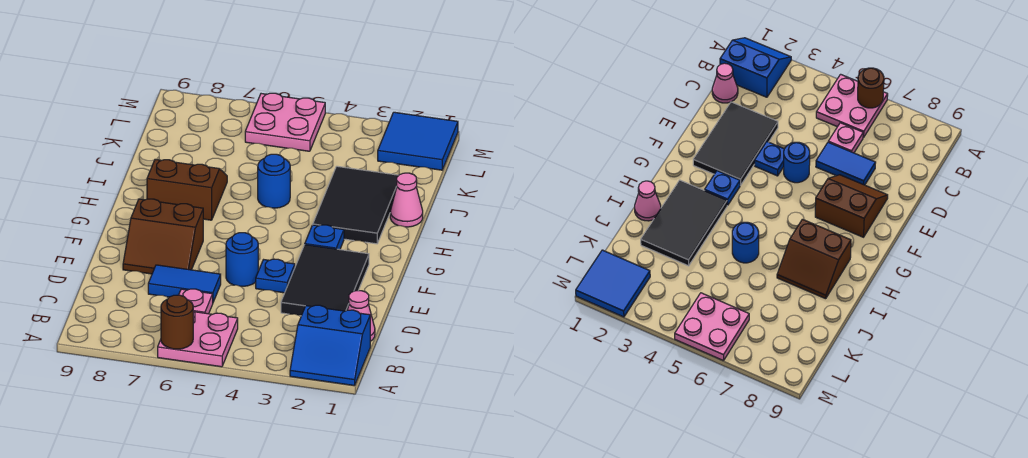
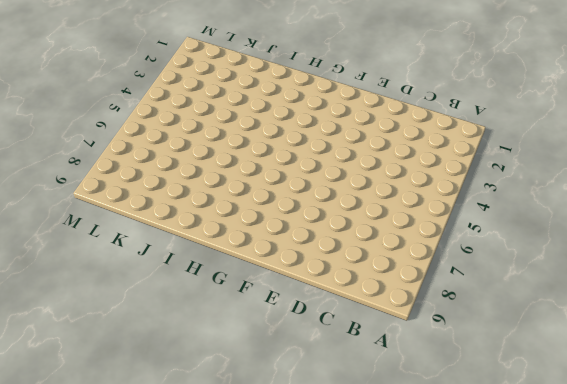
none -> blue 2x2 slope [290,305,370,386]
none -> pink 2x2 plate [158,311,238,367]
none -> pink 1x1 cone [348,291,375,341]

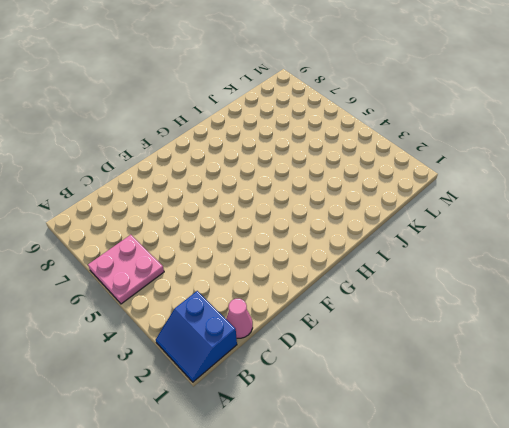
none -> pink 1x1 plate [179,289,213,314]
none -> black 2x3 tile [281,245,369,316]
none -> blue 1x2 tile [148,265,221,302]

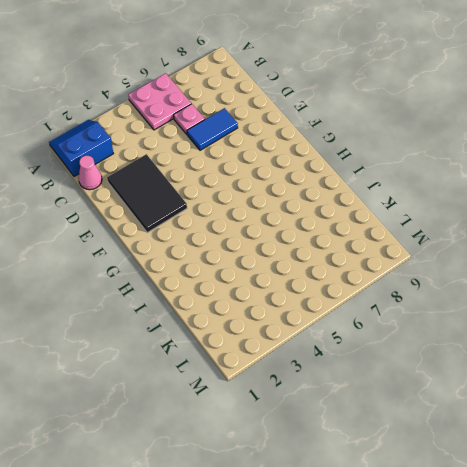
none -> blue 1x1 plate [256,259,295,293]
none -> blue 1x1 round brick [226,233,258,286]
none -> brown 2x2 slope [123,199,203,274]

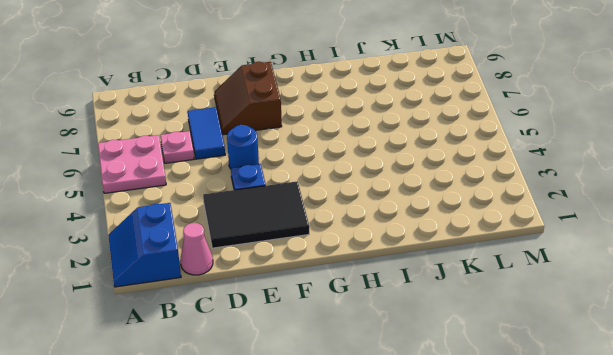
none -> blue 1x1 plate [305,225,344,250]
none -> black 2x3 tile [313,166,399,244]
none -> brown 2x2 slope [147,159,227,220]

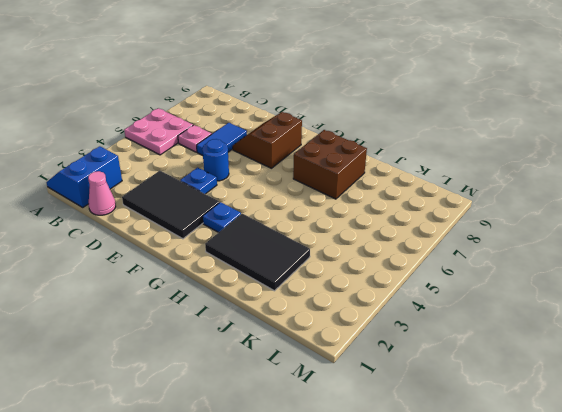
brown 2x2 brick [293,130,367,199] -> brown 2x2 slope [147,159,227,220]
none -> pink 1x1 cone [390,173,423,227]
none -> blue 1x1 round brick [258,154,290,208]
none -> blue 2x2 tile [378,112,458,170]

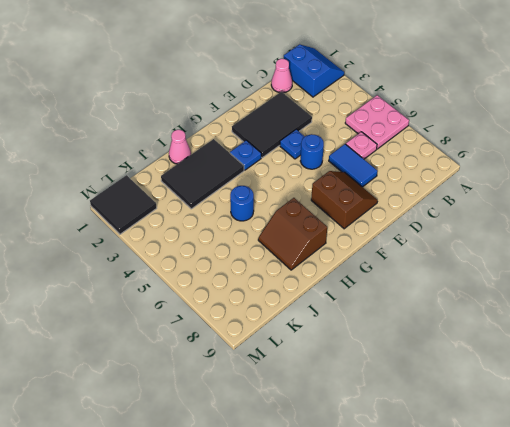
black 2x2 tile [90,175,157,234] -> blue 2x2 tile [378,112,458,170]
none -> pink 2x2 plate [245,93,325,151]
none -> brown 1x1 round brick [161,295,193,349]

